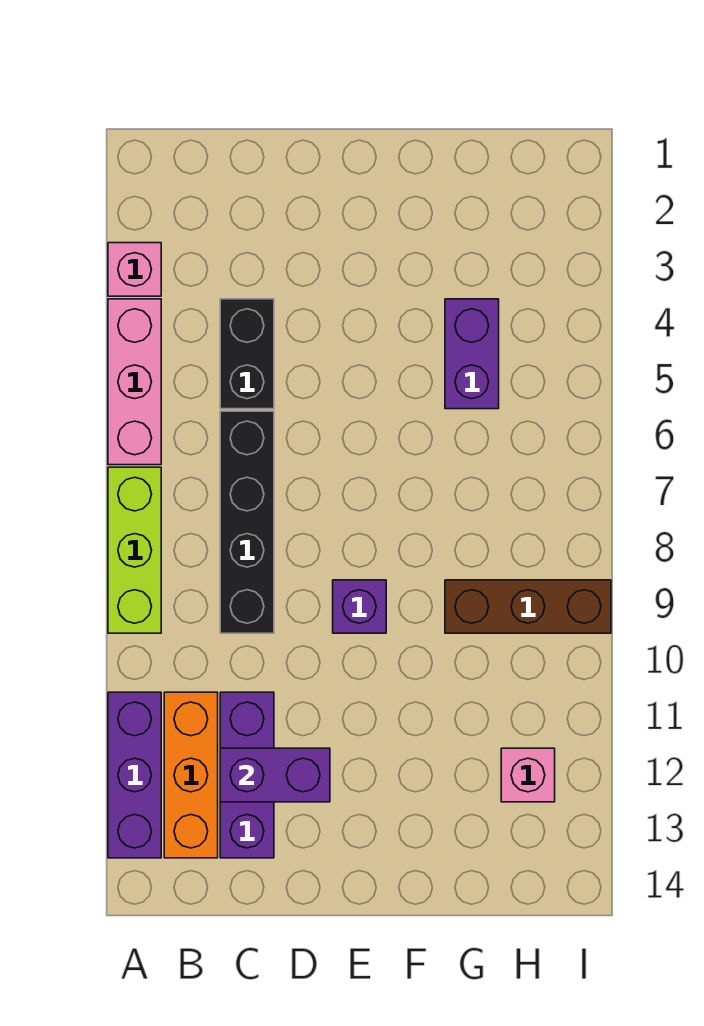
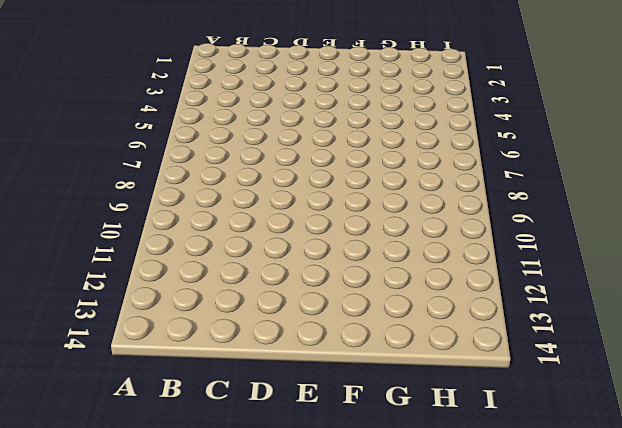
none -> pink 1x1 brick [108,243,161,296]
none -> pink 1x3 brick [108,299,161,465]
none -> lime 1x3 brick [108,467,161,633]

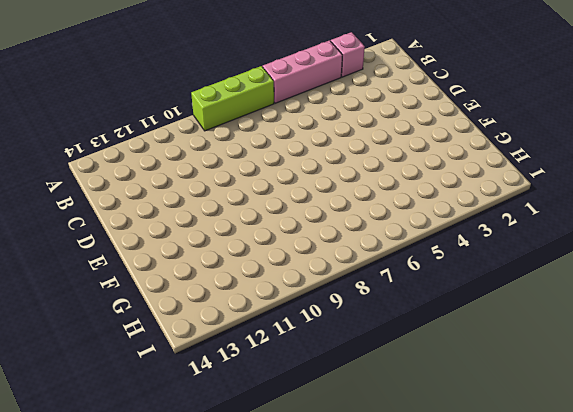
none -> purple 1x3 brick [108,692,161,858]
none -> orange 1x3 brick [164,692,218,858]
none -> black 1x2 brick [220,299,274,409]

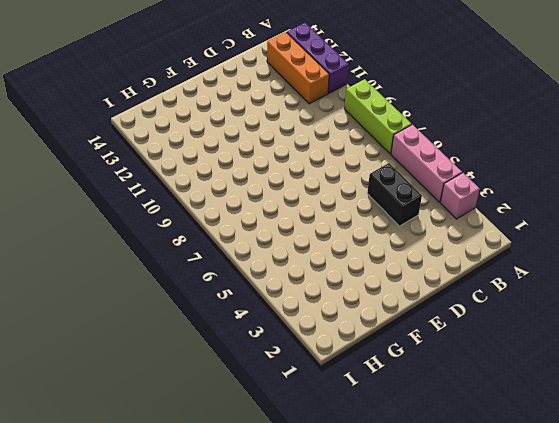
none -> black 1x4 brick [220,411,274,633]
none -> purple 1x3 brick [220,692,274,858]
none -> purple 1x1 brick [333,580,386,633]

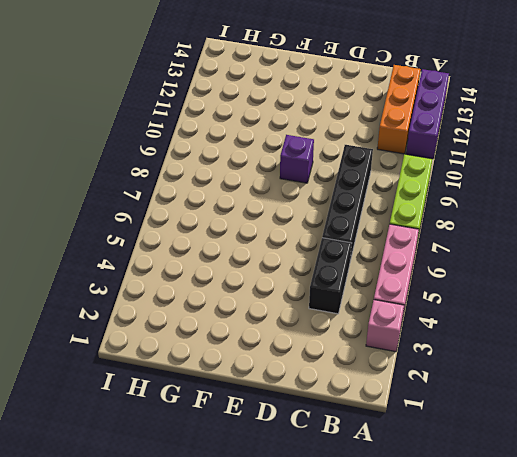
none -> purple 1x3 brick [220,692,274,858]
none -> purple 1x2 brick [445,299,499,409]
none -> brown 1x3 brick [445,580,611,633]

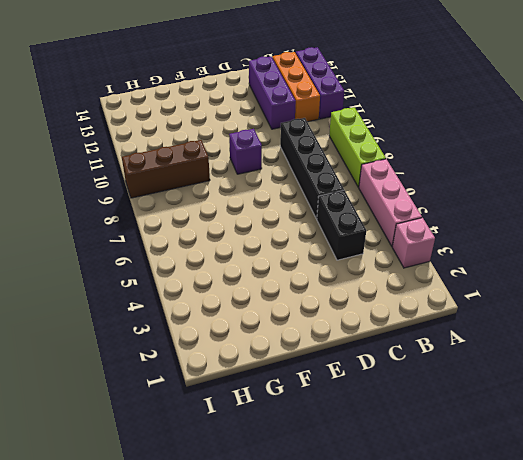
none -> purple 1x2 brick [445,299,499,409]
none -> pink 1x1 brick [501,748,555,802]
none -> purple 1x2 brick [220,748,330,802]

